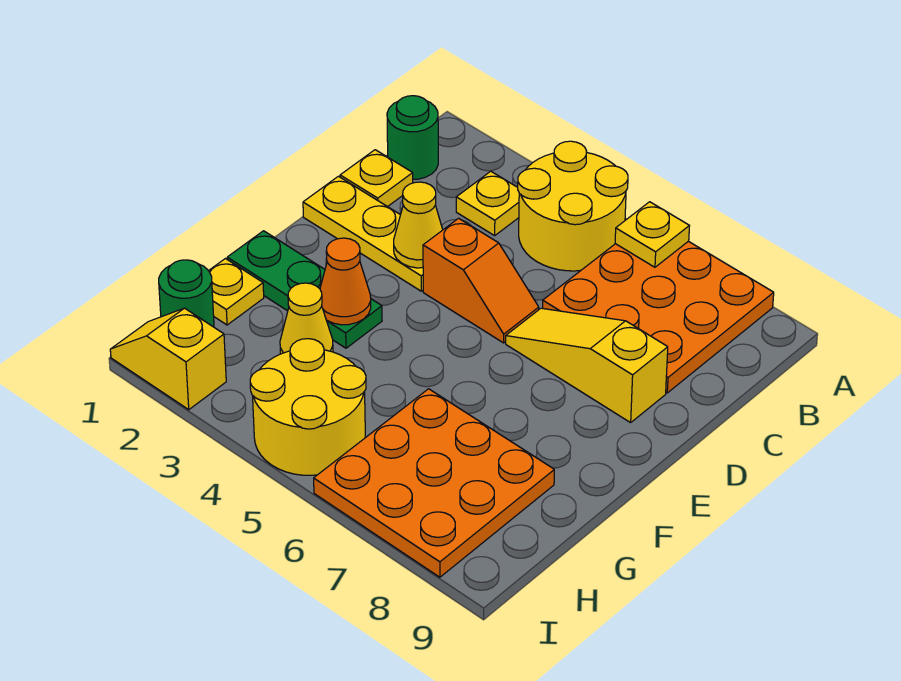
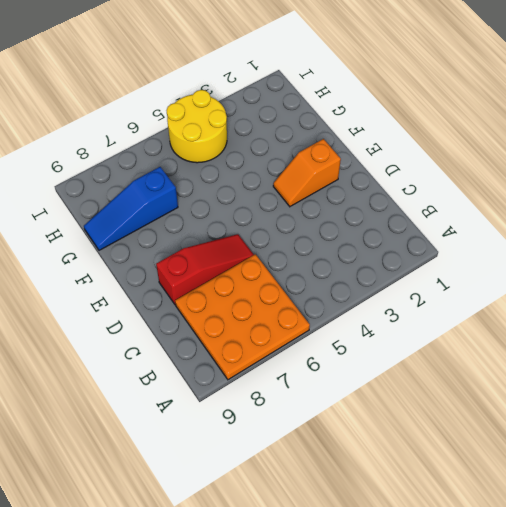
red 1x3 slope [156,234,254,305] -> yellow 1x3 slope [506,308,668,423]
orange 1x2 slope [273,139,341,206] -> orange 1x2 slope moved to [423,218,539,343]
blue 1x3 slope [84,167,178,250] -> orange 3x3 plate [314,389,554,577]
none -> yellow 2x2 round brick [518,141,628,271]
none -> green 1x1 round brick [387,96,438,179]
none -> yellow 1x1 plate [456,171,519,236]

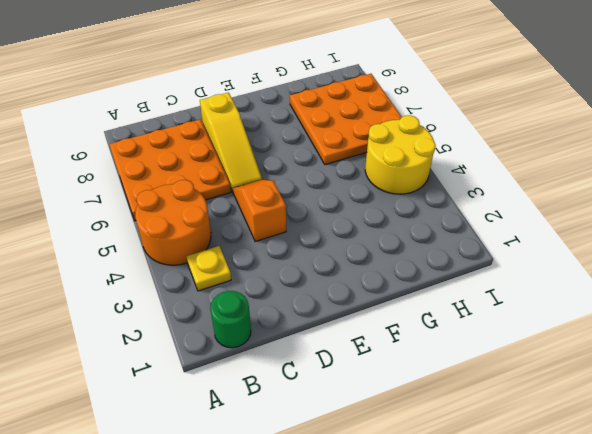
orange 2x2 round brick [135,180,211,265] -> yellow 2x2 round brick [518,141,628,271]
none -> yellow 1x1 plate [340,150,413,207]
none -> yellow 1x3 plate [303,176,423,291]
none -> green 1x3 plate [227,231,382,348]

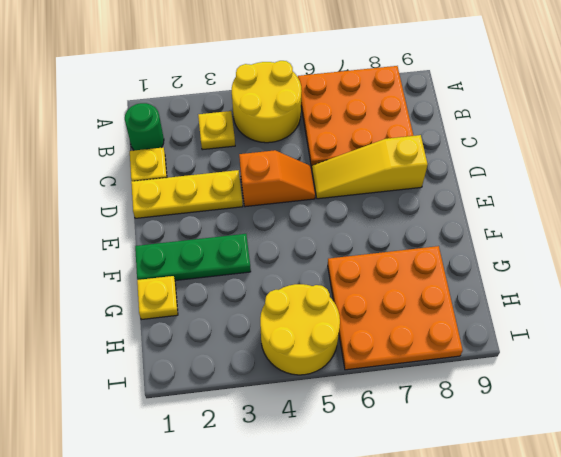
none -> yellow 1x1 cone [280,283,333,354]
none -> green 1x1 round brick [159,260,214,327]
none -> yellow 1x2 slope [110,308,226,410]

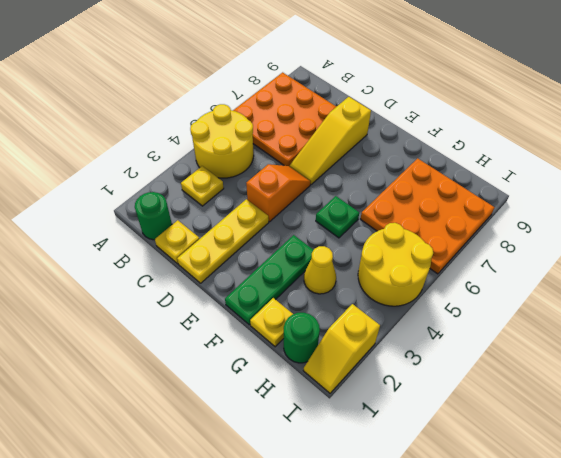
green 1x1 plate [316,196,359,238] -> none
none -> yellow 1x1 plate [615,202,689,267]
none -> yellow 1x1 cone [394,182,443,268]
none -> orange 1x1 cone [320,238,371,325]

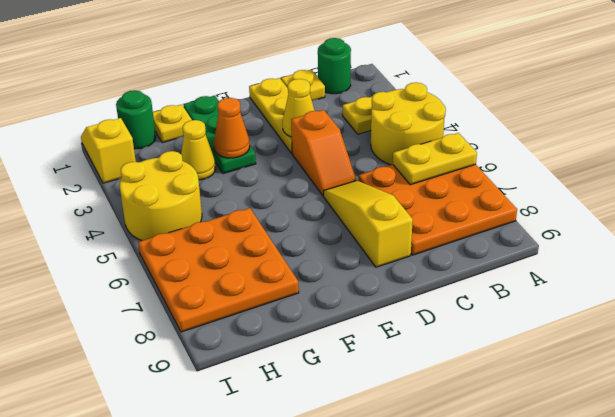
yellow 1x2 plate [393,133,477,185] -> yellow 1x1 plate [615,202,689,267]

